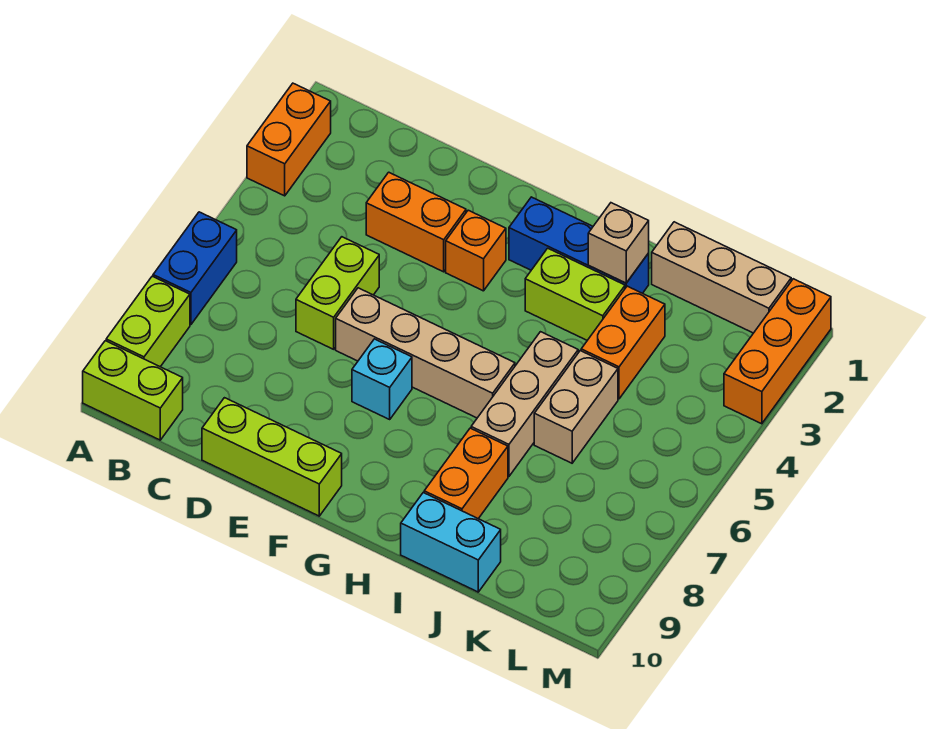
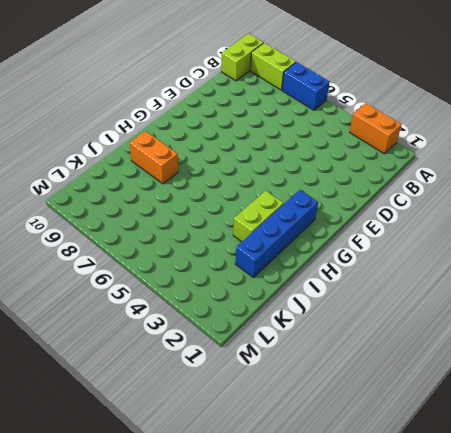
blue 1x4 brick [235,190,318,277] -> blue 1x3 brick [509,197,649,293]
none -> orange 1x2 brick [366,172,466,272]
none -> lime 1x2 brick [296,237,379,349]
none -> lime 1x3 brick [202,398,342,516]

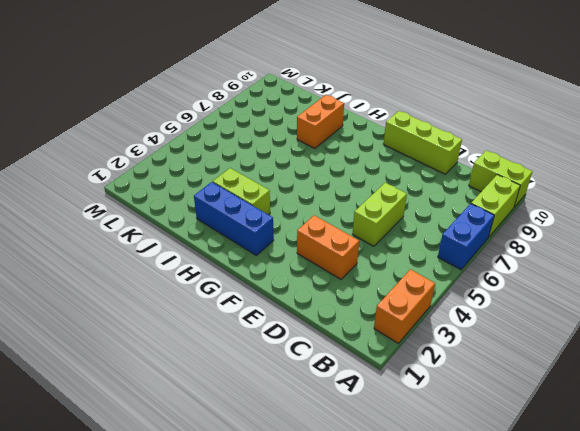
none -> tan 1x4 brick [336,288,515,418]
none -> orange 1x1 brick [446,210,506,291]
none -> cyan 1x1 brick [352,339,412,419]

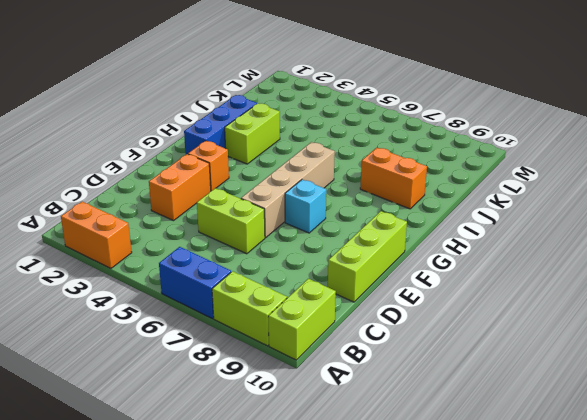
none -> tan 1x3 brick [471,332,578,476]
none -> cyan 1x2 brick [401,493,501,592]
none -> tan 1x3 brick [652,222,791,333]

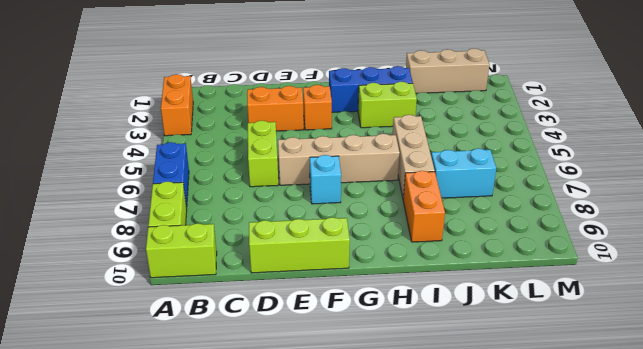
cyan 1x2 brick [431,149,496,198] -> cyan 1x2 brick moved to [401,493,501,592]
none -> orange 1x2 brick [581,286,665,399]
none -> tan 1x2 brick [534,351,618,463]
none -> orange 1x3 brick [724,279,831,424]

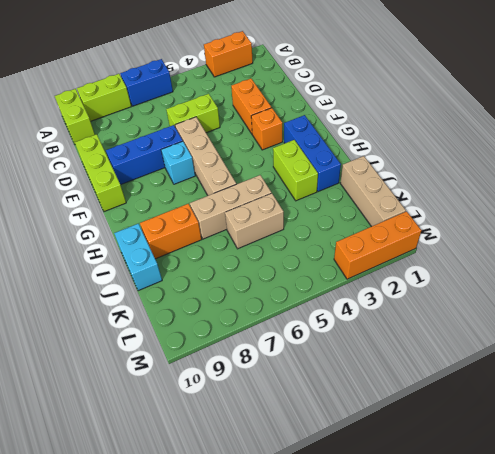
blue 1x3 brick [106,125,183,185] -> none
none -> orange 1x2 brick [581,286,665,399]
none -> tan 1x1 brick [588,203,649,283]

